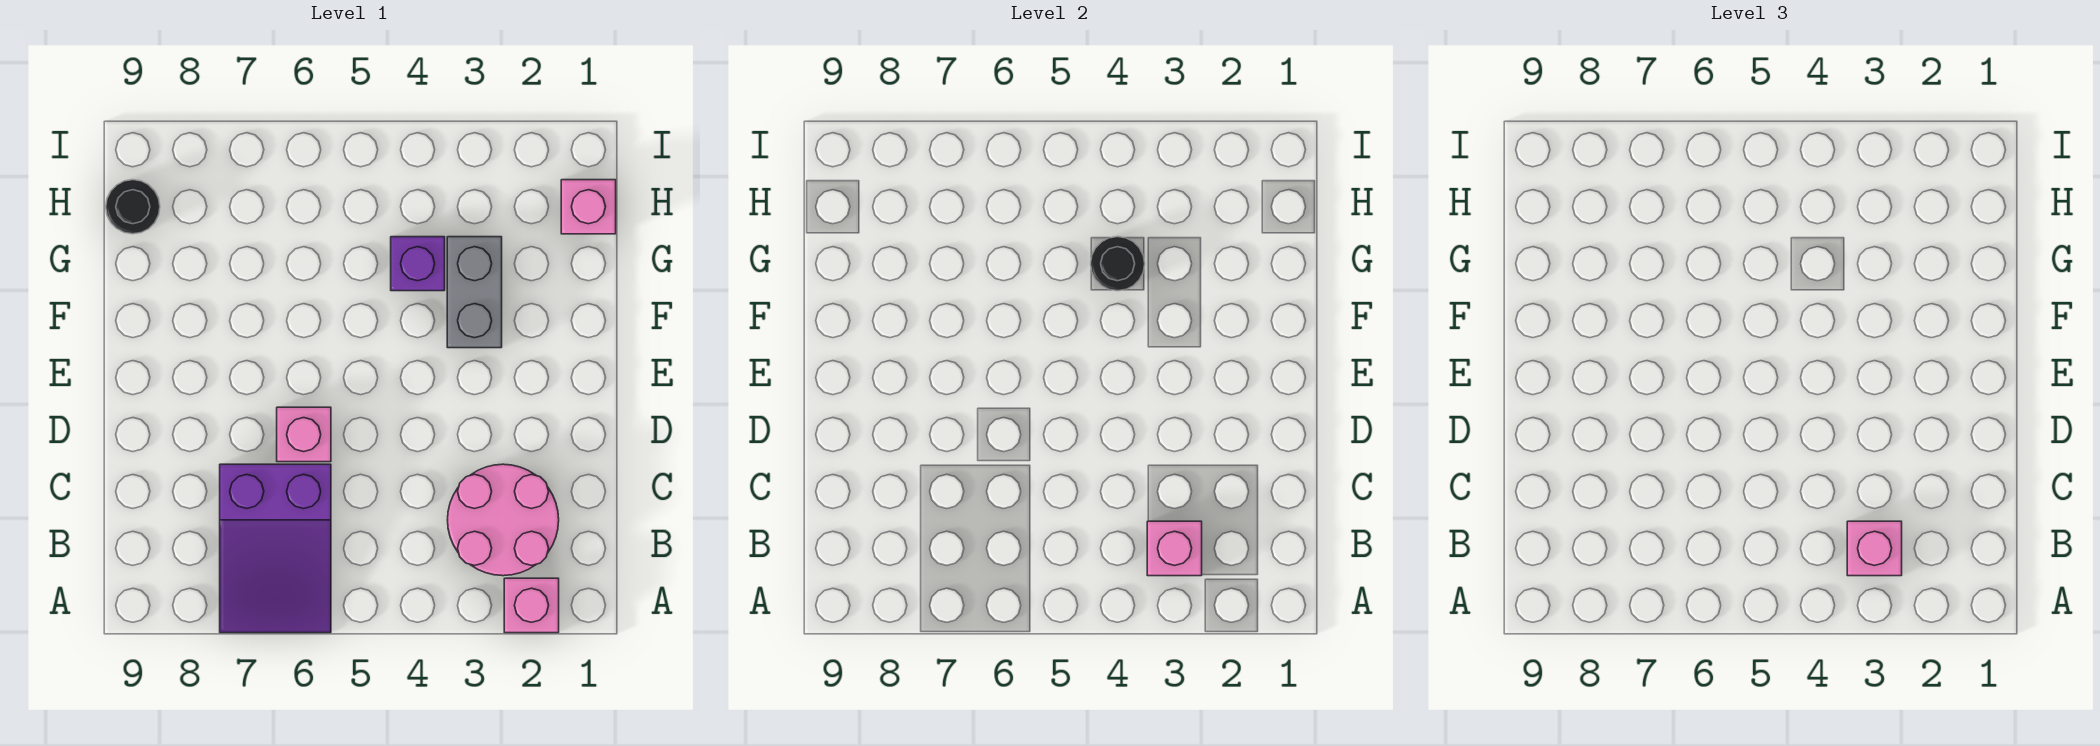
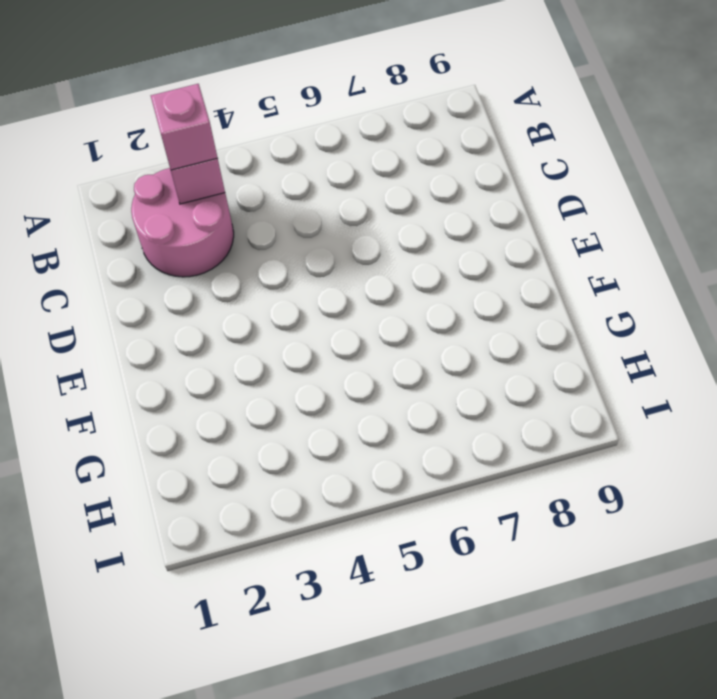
none -> pink 1x1 brick [504,578,559,633]
none -> purple 2x3 slope [220,464,331,633]

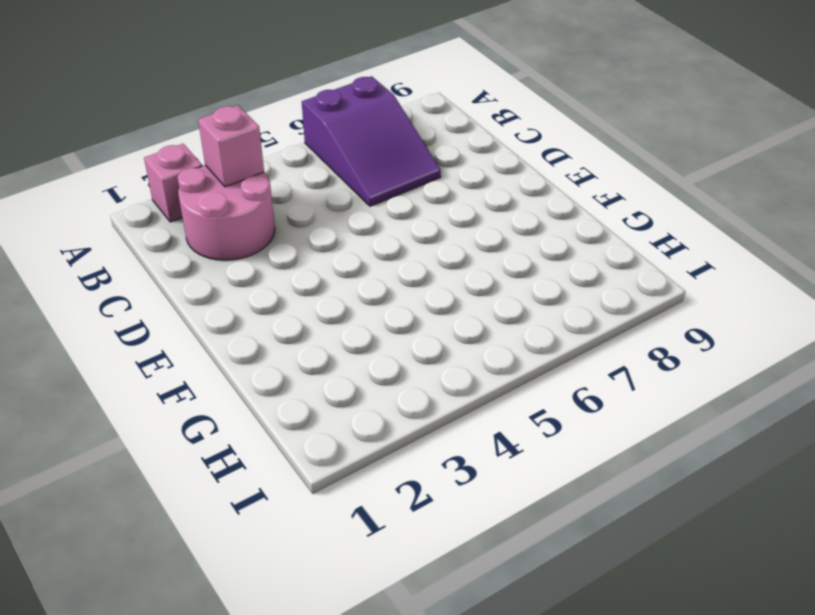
purple 2x3 slope [302,76,441,206] -> purple 2x3 slope turned to [220,464,331,633]
none -> pink 1x1 brick [277,407,331,462]
none -> grey 1x2 brick [447,237,502,348]

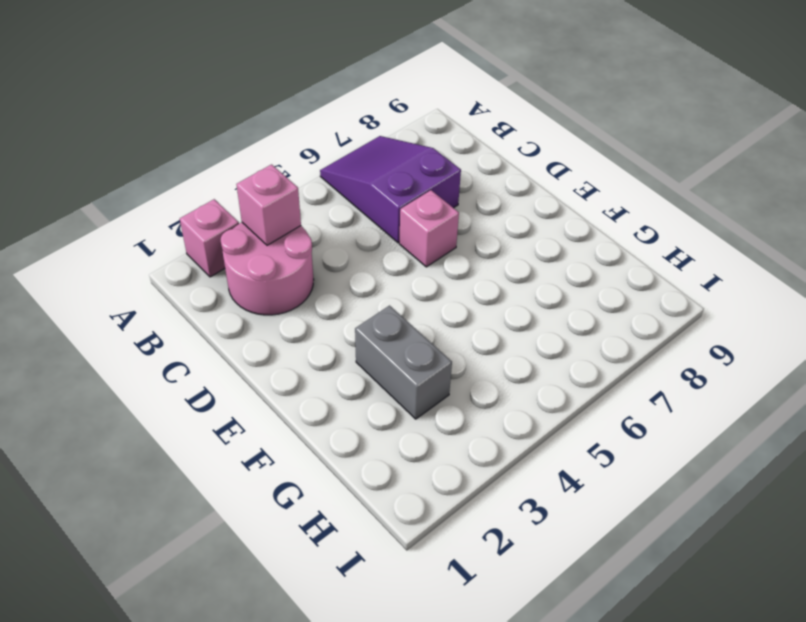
none -> purple 1x1 brick [391,237,445,291]
none -> pink 1x1 brick [561,180,616,234]

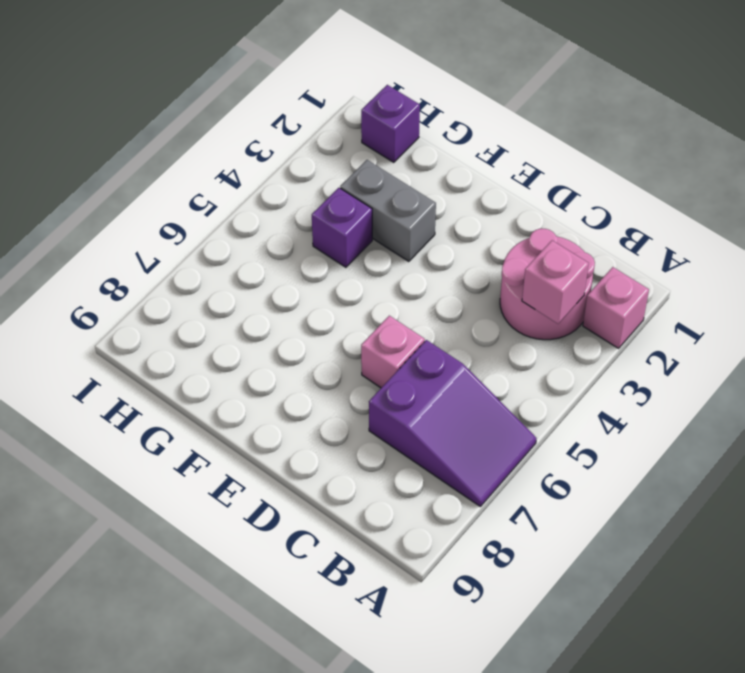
purple 1x1 brick [361,85,420,162] -> pink 1x1 brick [561,180,616,234]
none -> black 1x1 round brick [106,180,160,234]
none -> black 1x1 round brick [1091,237,1145,291]

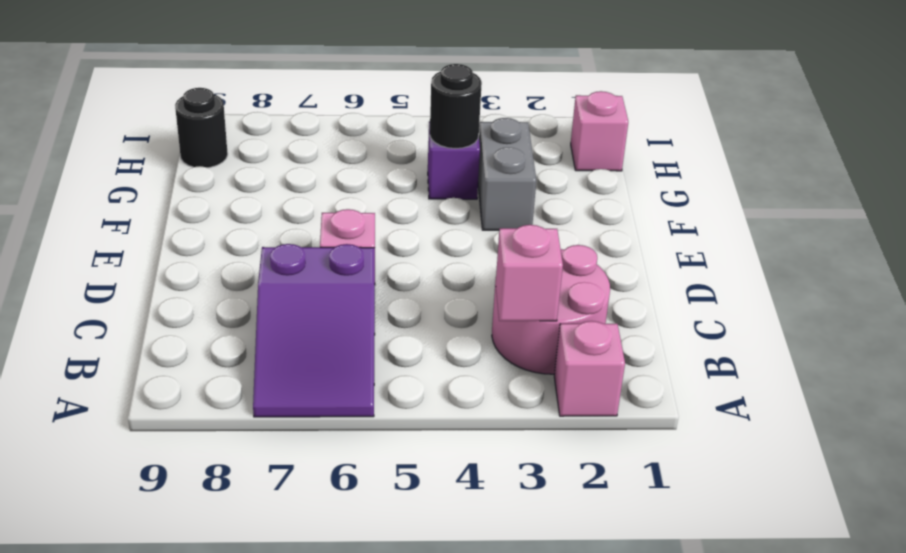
none -> pink 1x1 brick [1847,521,1902,576]

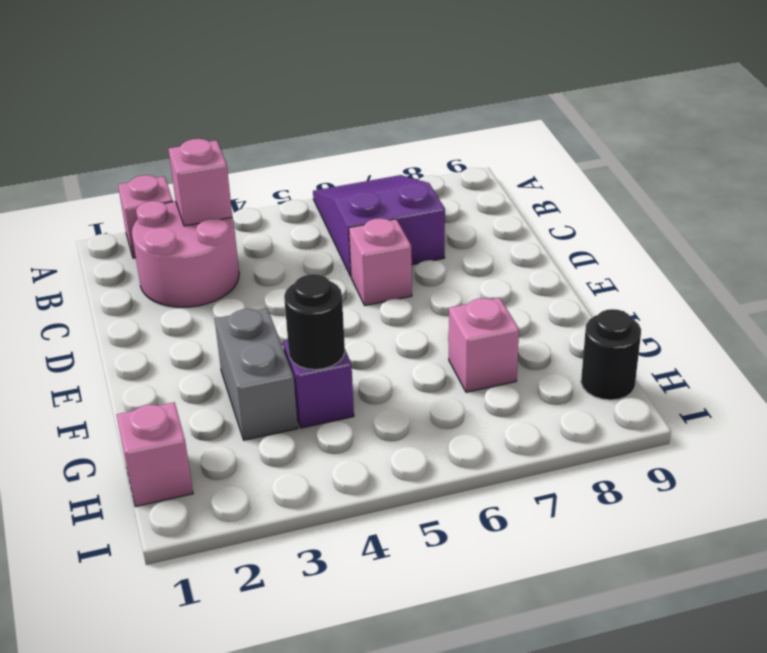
pink 1x1 brick [449,298,519,392] -> pink 1x1 brick moved to [1847,521,1902,576]

